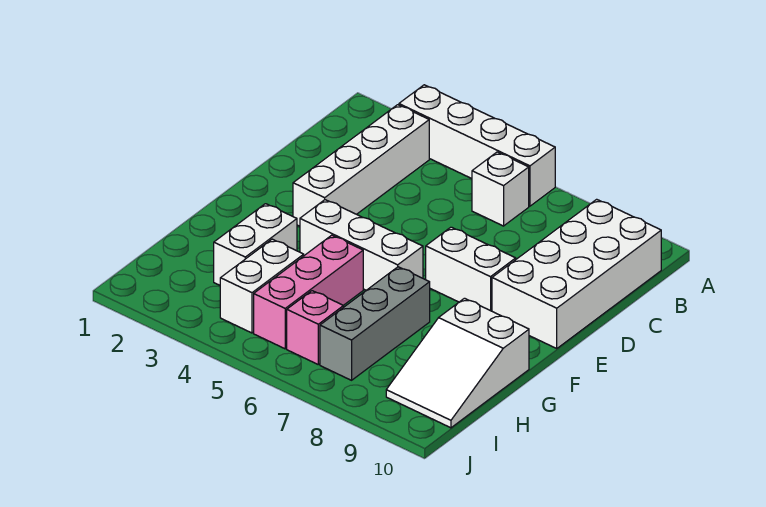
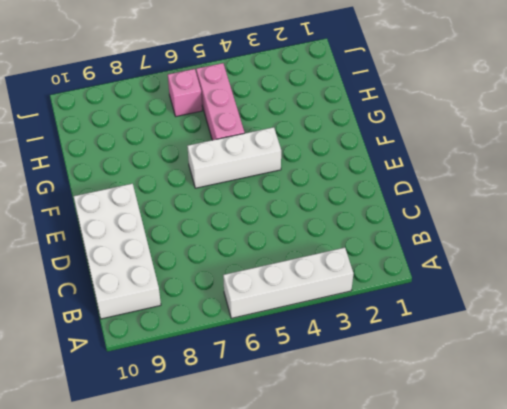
none -> white 1x4 brick [293,105,429,226]
none -> white 1x1 brick [472,152,529,226]
none -> white 1x2 brick [426,227,516,311]

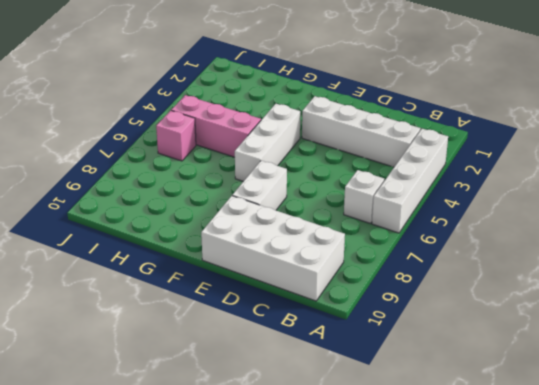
none -> white 1x2 brick [214,204,297,285]
none -> grey 1x3 brick [320,267,430,380]
none -> white 2x3 slope [386,298,529,428]

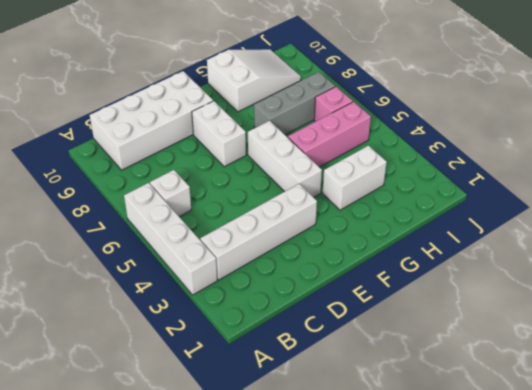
none -> white 1x2 brick [220,239,304,333]

